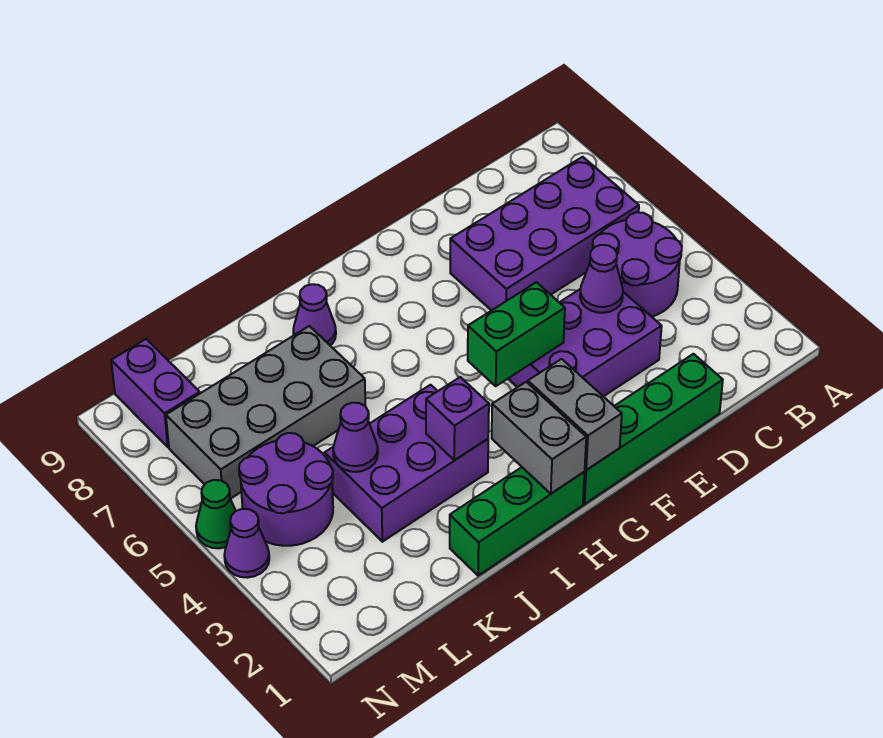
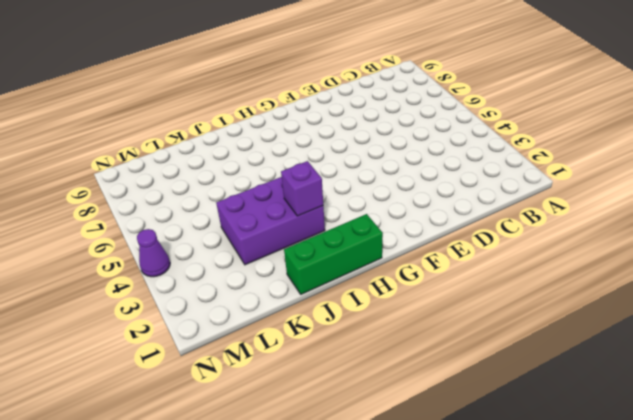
none -> purple 2x2 round brick [593,212,682,317]
none -> purple 2x4 brick [450,157,639,311]
none -> green 1x4 brick [583,354,723,504]

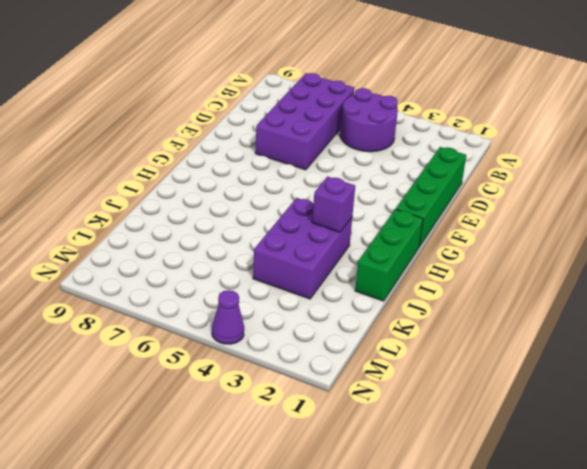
none -> purple 2x3 brick [508,289,662,396]
none -> purple 1x1 cone [293,284,336,345]
none -> grey 2x4 brick [166,326,365,499]

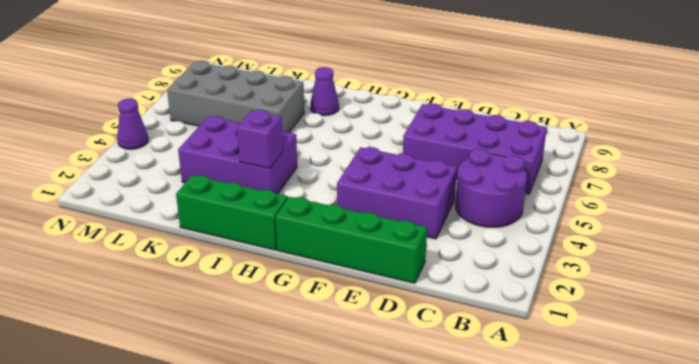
none -> purple 2x2 round brick [239,433,333,546]
none -> purple 1x2 brick [111,339,200,447]
none -> green 1x1 cone [196,480,236,548]

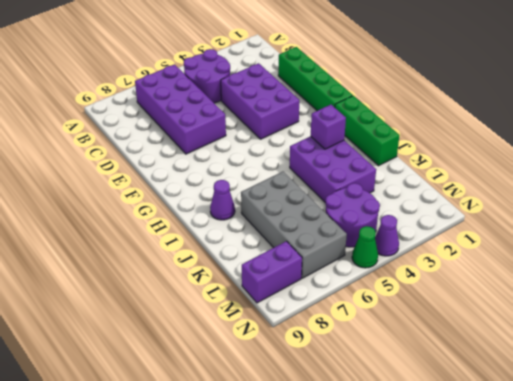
none -> purple 1x1 cone [580,245,623,313]
none -> green 1x2 brick [468,282,565,386]
none -> grey 1x2 brick [528,359,622,470]

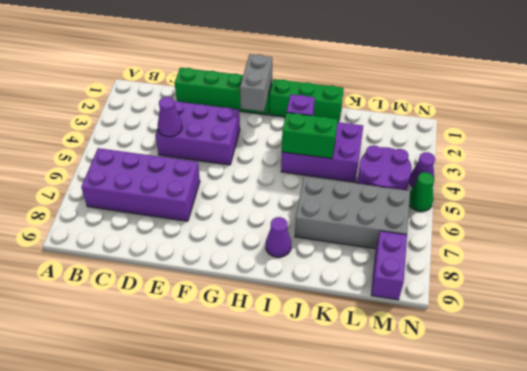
green 1x2 brick [282,113,338,159] -> green 1x2 brick moved to [468,282,565,386]
none -> purple 2x2 round brick [593,212,682,317]
none -> grey 1x2 brick [492,382,586,494]
none -> purple 1x1 cone [333,403,378,472]

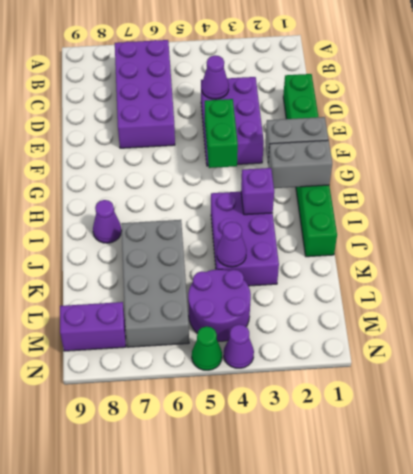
none -> purple 2x2 round brick [593,212,682,317]

